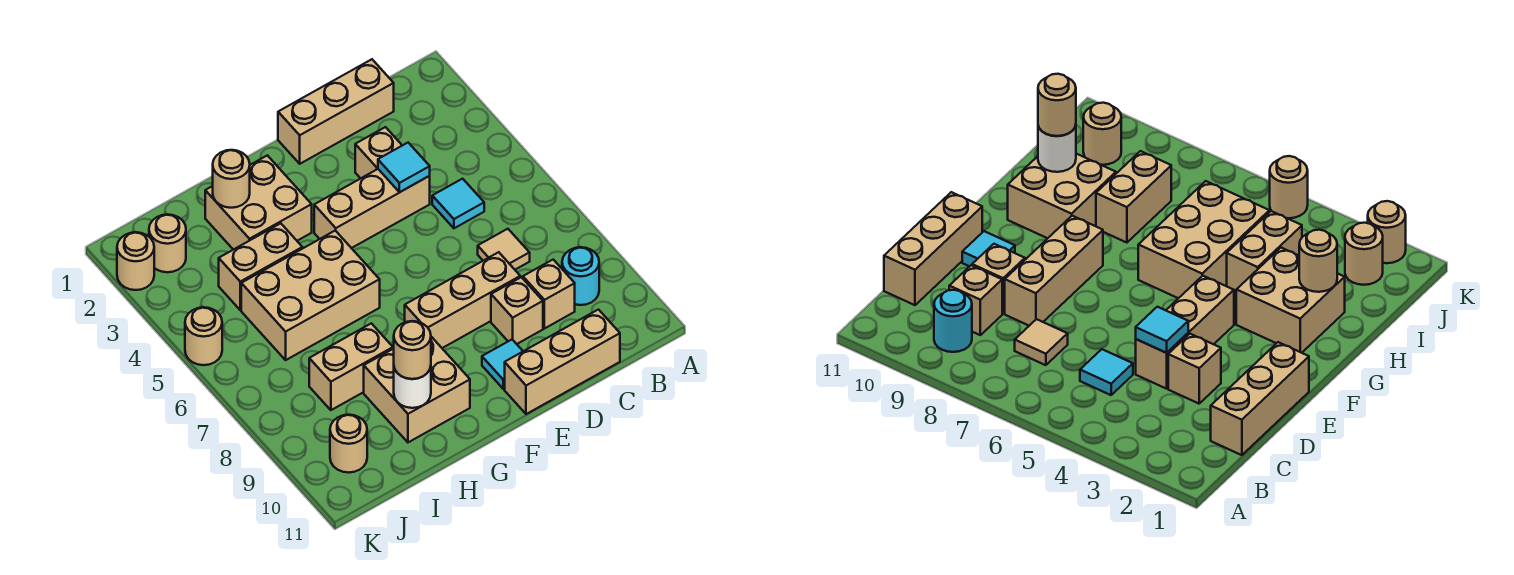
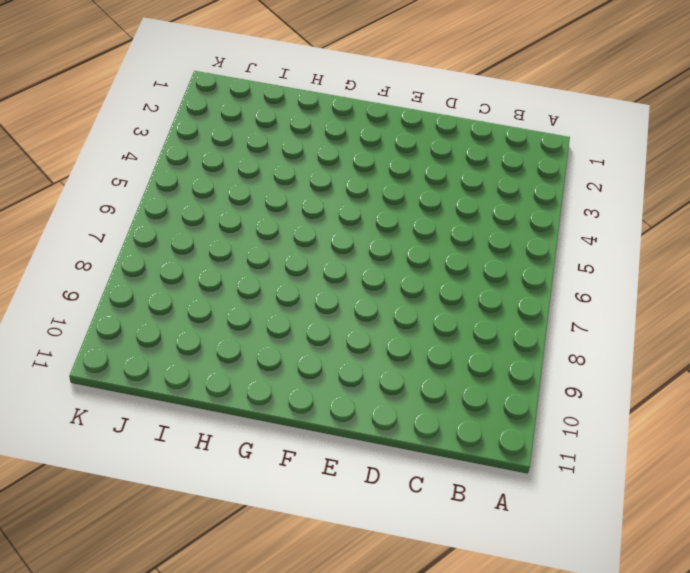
none -> cyan 1x1 round brick [562,247,599,305]
none -> tan 1x3 brick [278,59,394,164]
none -> cyan 1x1 tile [432,179,484,228]

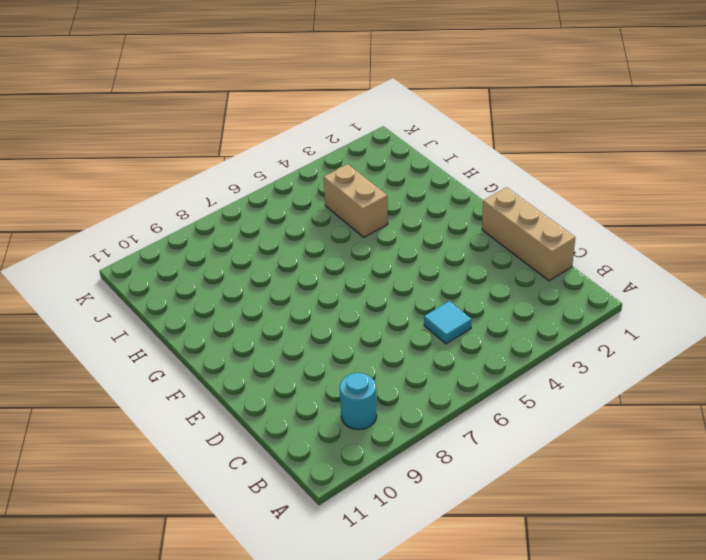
none -> tan 1x1 tile [478,229,530,270]
none -> tan 1x1 brick [523,260,575,329]
none -> tan 1x3 brick [505,310,620,414]

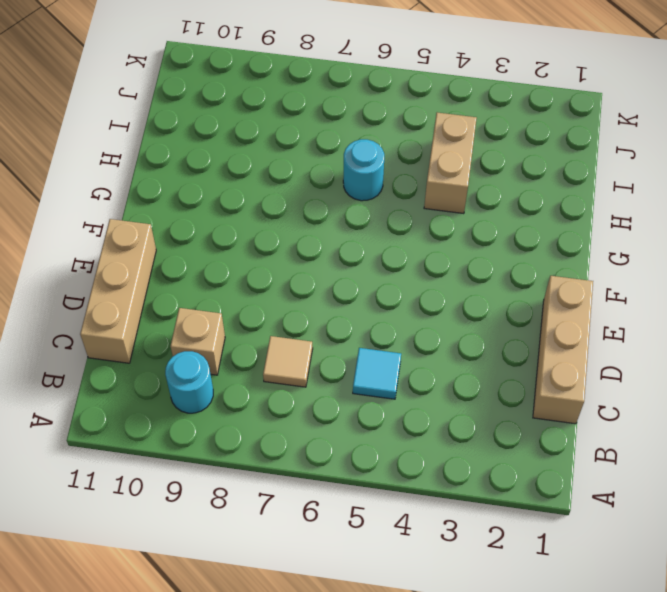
cyan 1x1 round brick [343,139,384,201] -> tan 2x3 brick [241,231,380,360]
none -> tan 1x1 brick [355,127,402,178]
none -> tan 1x3 brick [314,169,430,248]
none -> tan 1x3 brick [405,252,520,348]

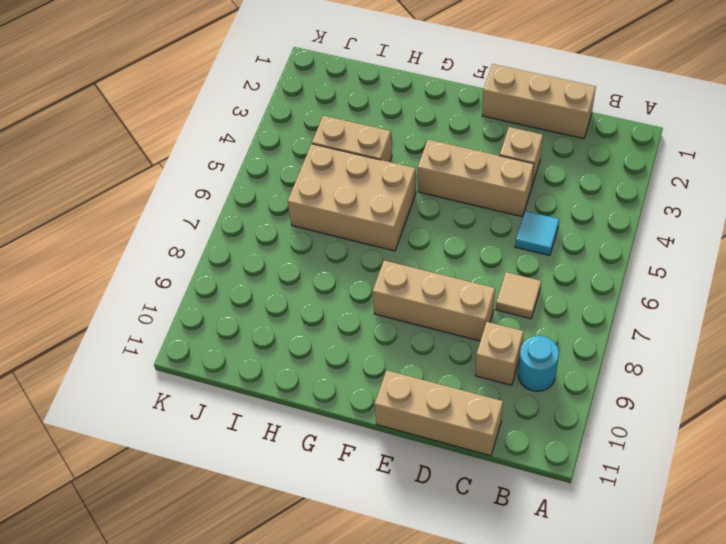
none -> tan 1x1 brick [491,277,543,344]
none -> cyan 1x1 tile [482,340,523,389]
none -> tan 2x2 brick [205,155,312,250]

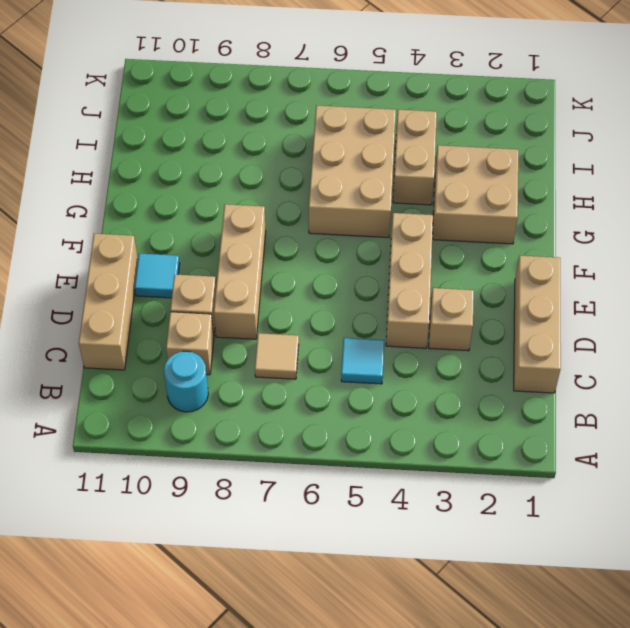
none -> tan 2x2 brick [364,337,470,442]
none -> tan 1x2 brick [309,323,393,410]
none -> tan 1x1 round brick [149,214,186,272]

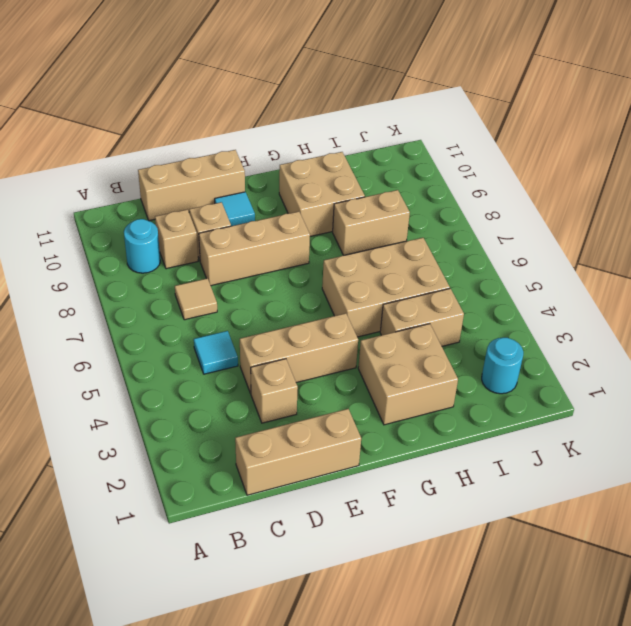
cyan 1x1 round brick [482,338,523,394] -> tan 1x1 round brick [149,214,186,272]
none -> tan 1x1 round brick [330,415,367,473]
none -> tan 1x1 round brick [117,232,154,290]
none -> tan 1x1 round brick [185,307,222,365]

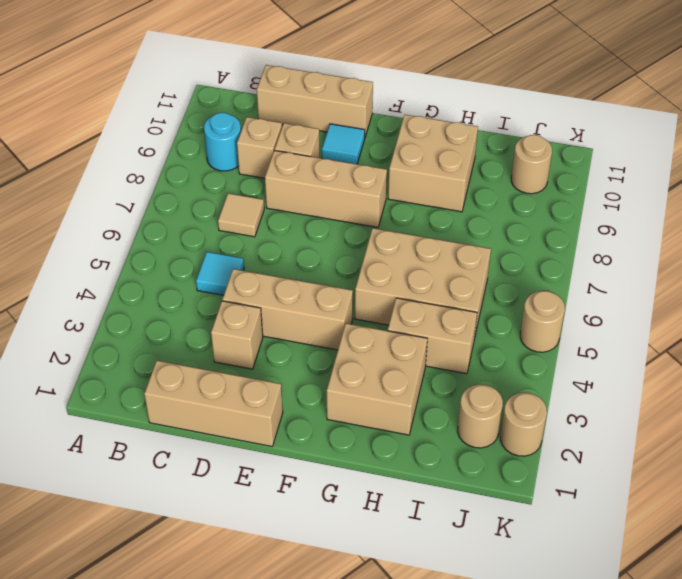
none -> tan 1x2 brick [309,323,393,410]
none -> cyan 1x1 tile [378,143,430,192]
none -> tan 1x1 round brick [213,150,250,208]

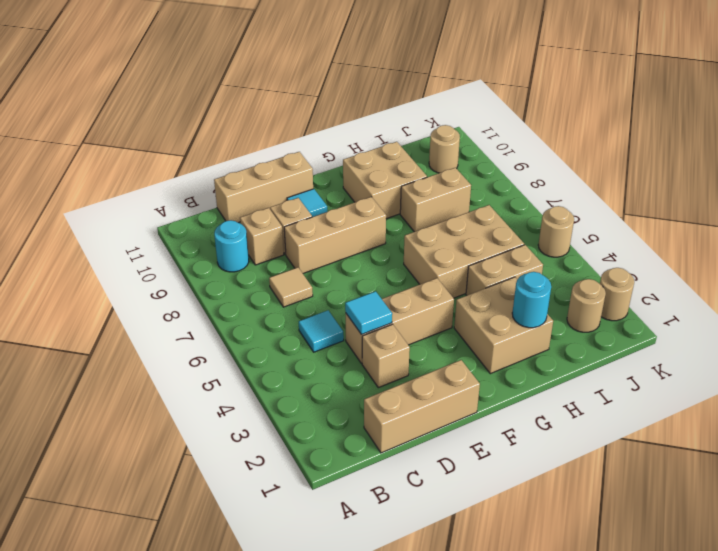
cyan 1x1 round brick [512,272,551,328] -> tan 1x1 round brick [213,150,250,208]
none -> white 1x1 round brick [394,367,431,408]
none -> tan 1x1 round brick [394,321,431,379]

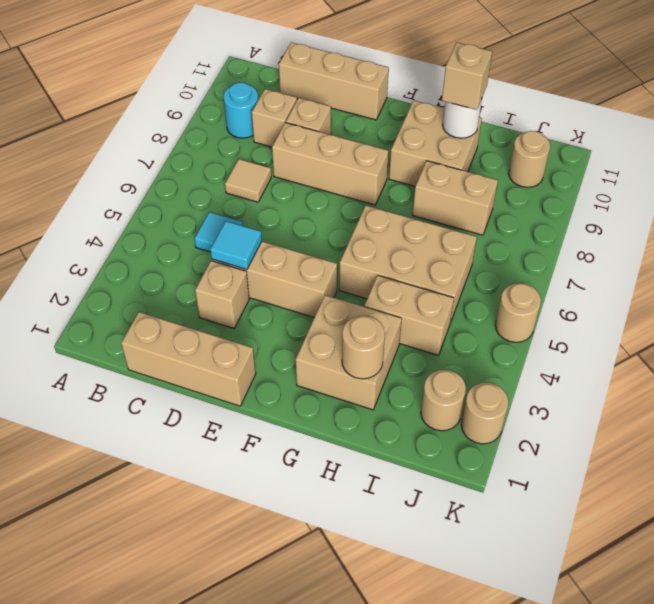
tan 1x1 brick [442,43,492,110] -> tan 1x1 round brick [394,321,431,379]
none -> cyan 1x1 tile [482,340,523,389]

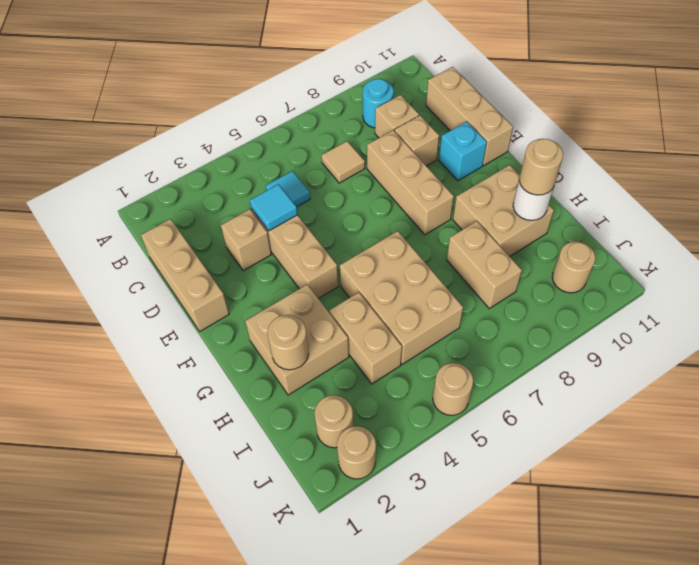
cyan 1x1 brick [439,122,487,181] -> cyan 1x1 tile [482,340,523,389]

